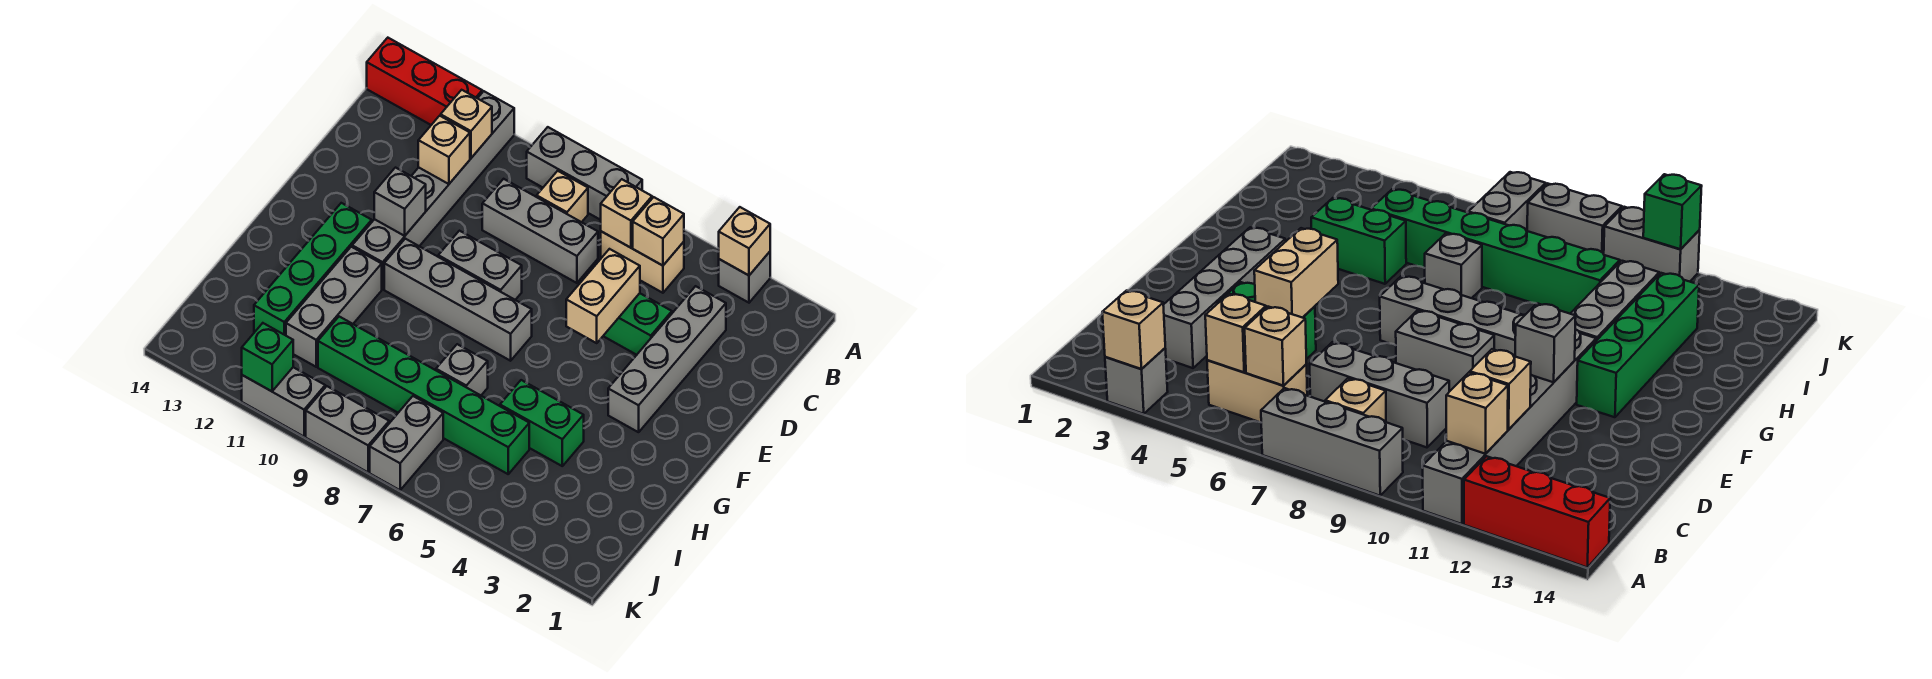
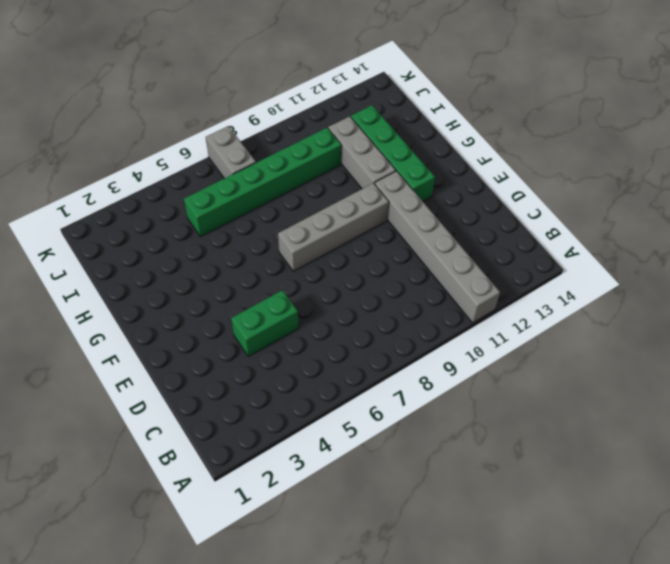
none -> grey 1x1 brick [719,252,770,303]
none -> grey 1x3 brick [527,127,642,220]
none -> red 1x3 brick [367,38,482,125]

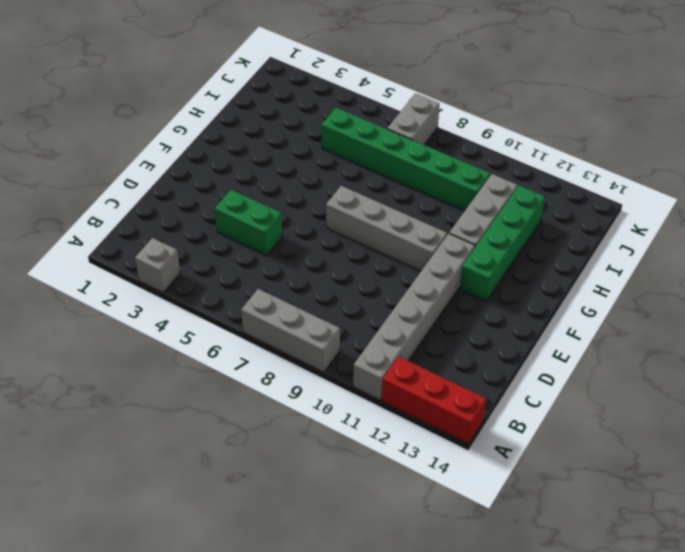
none -> tan 1x2 brick [601,231,684,293]
none -> tan 1x1 brick [537,171,588,222]
none -> grey 1x4 brick [608,286,726,432]

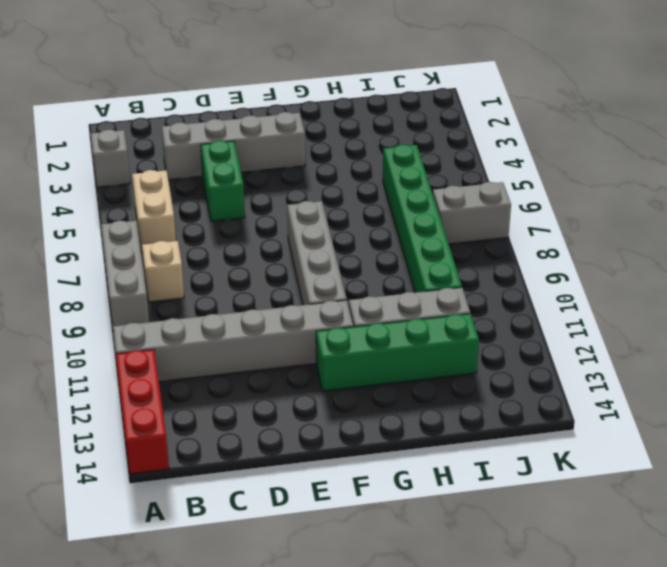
none -> grey 1x3 brick [482,179,598,283]
none -> grey 1x2 brick [438,231,522,300]
none -> green 1x2 brick [500,380,584,466]

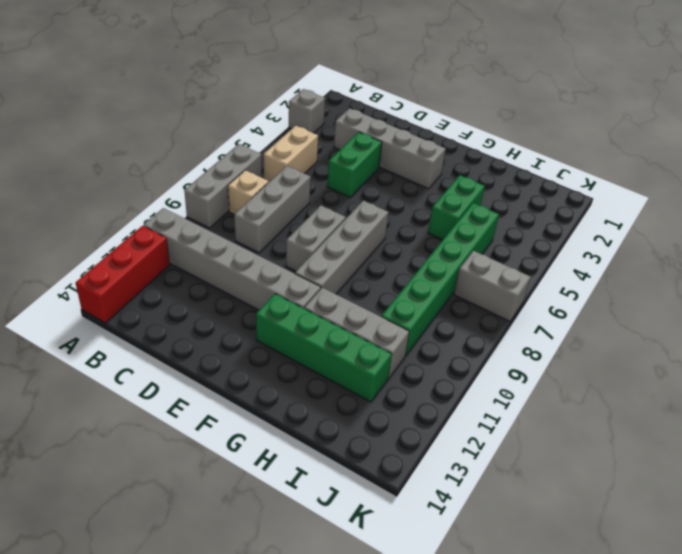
none -> grey 1x1 brick [436,344,488,395]
none -> grey 1x2 brick [306,386,389,472]
none -> grey 1x2 brick [242,367,325,436]

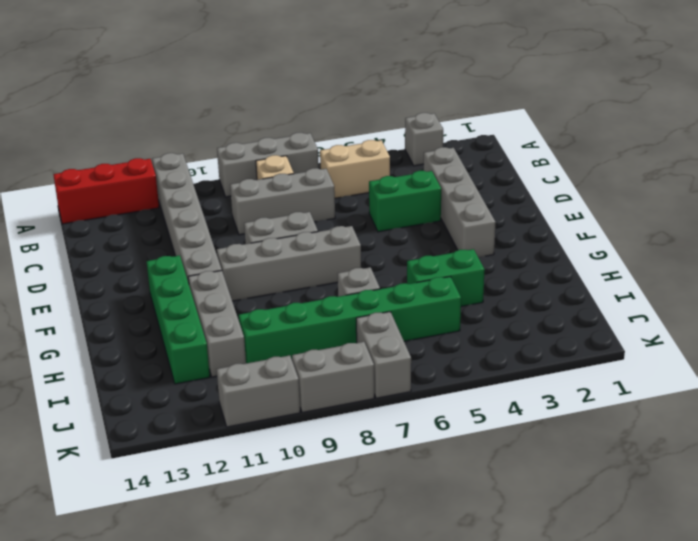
none -> tan 1x1 brick [719,207,770,275]
none -> tan 1x1 brick [633,197,684,266]
none -> tan 1x1 brick [601,179,652,248]

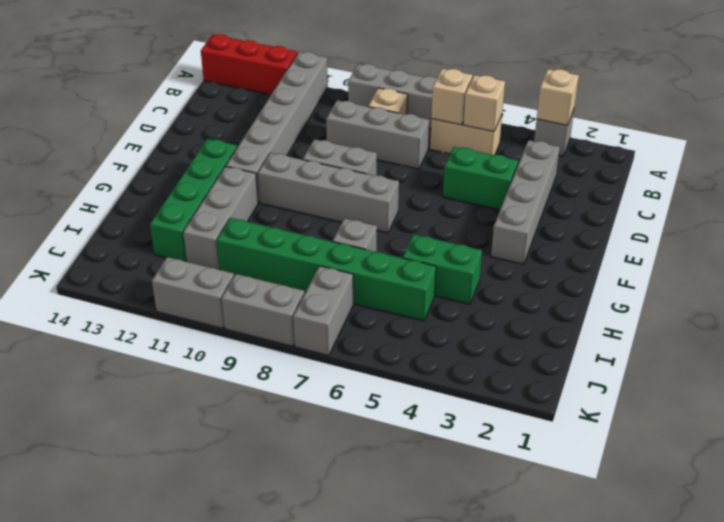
none -> tan 1x1 brick [441,90,492,158]
none -> tan 1x1 brick [418,116,470,184]
none -> tan 1x2 brick [566,249,640,343]

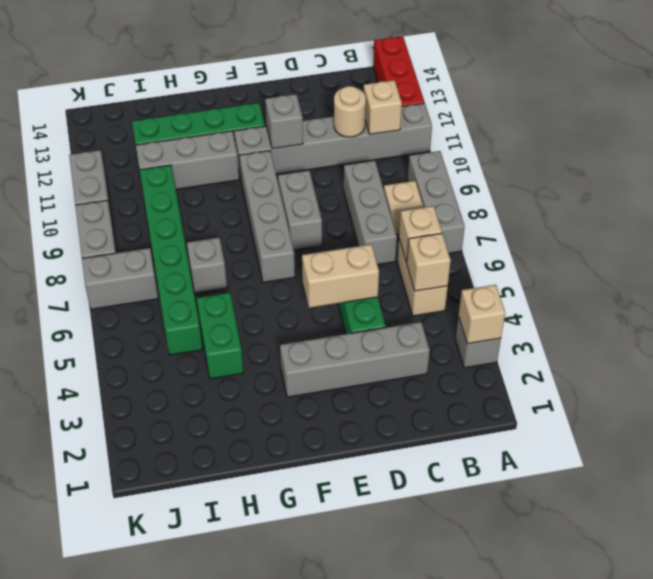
tan 1x1 round brick [334,86,366,137] -> tan 1x1 brick [418,116,470,184]
none -> green 1x1 brick [242,323,293,391]

